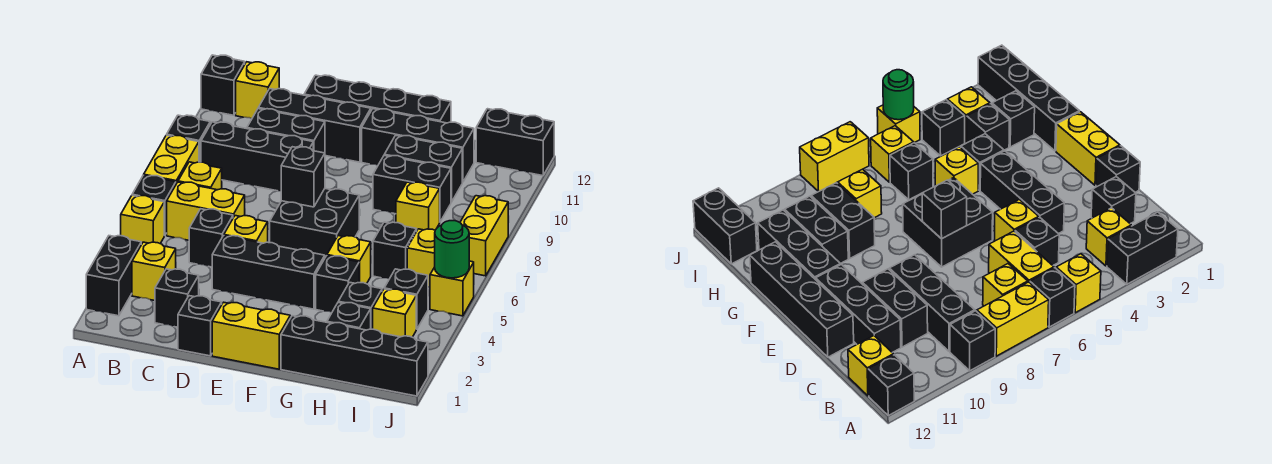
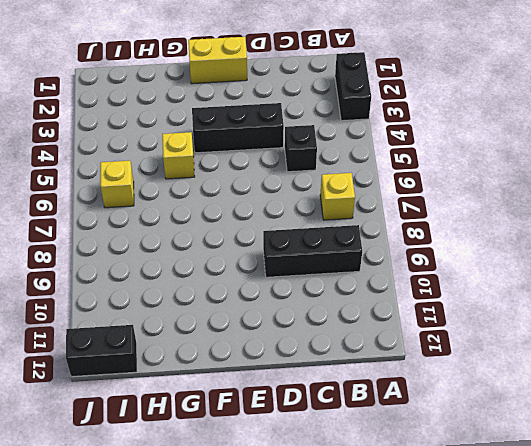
none -> yellow 1x1 brick [121,195,164,245]
none -> black 1x1 brick [132,175,176,236]
none -> yellow 1x2 brick [144,135,199,184]
none -> black 1x1 brick [167,115,210,162]

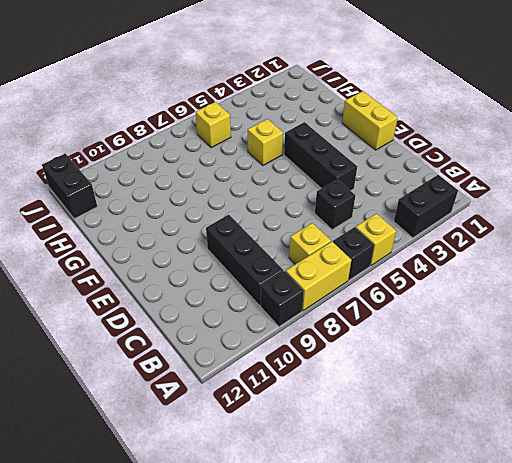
none -> black 1x1 brick [201,55,245,115]
none -> yellow 1x1 brick [132,242,176,301]
none -> yellow 1x2 brick [167,182,245,240]
none -> yellow 1x1 brick [236,62,279,118]

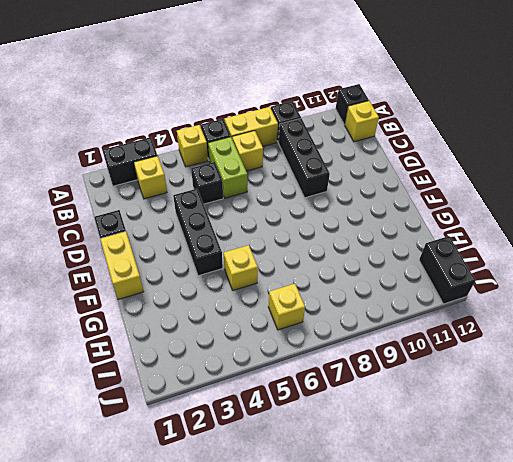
lime 1x2 brick [208,137,247,198] -> yellow 1x2 brick [167,182,245,240]
none -> black 1x1 brick [155,269,199,327]
none -> black 1x2 brick [247,109,325,153]
none -> black 1x3 brick [258,89,371,162]
none -> yellow 1x1 brick [224,216,268,243]

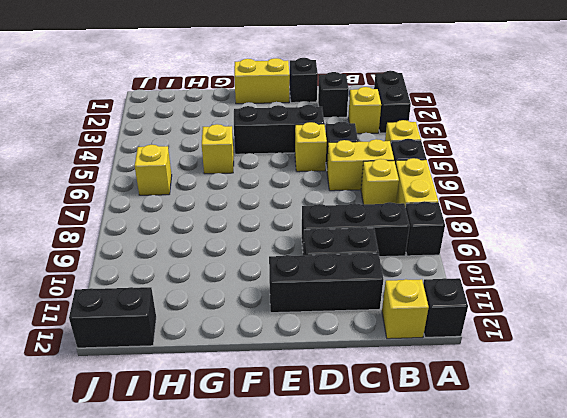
none -> black 1x4 brick [304,75,451,123]
none -> black 2x2 brick [270,189,359,257]
none -> black 1x3 brick [362,109,474,182]
none -> black 1x4 brick [281,316,428,396]

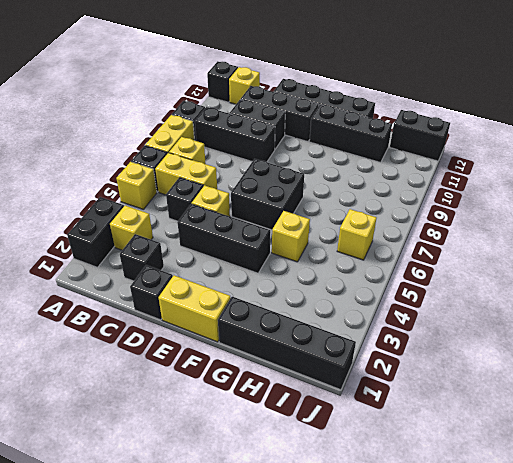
none -> black 1x1 brick [316,256,359,312]
none -> black 1x2 brick [373,155,451,222]
none -> black 1x2 brick [384,135,462,202]
none -> black 1x1 brick [327,302,371,330]

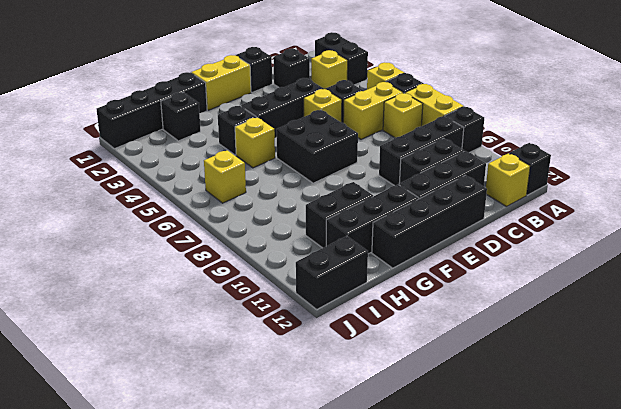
none -> black 1x2 brick [373,155,451,222]
none -> black 1x1 brick [338,282,382,329]
none -> black 1x1 brick [373,222,417,279]
none -> yellow 1x1 brick [396,182,440,230]

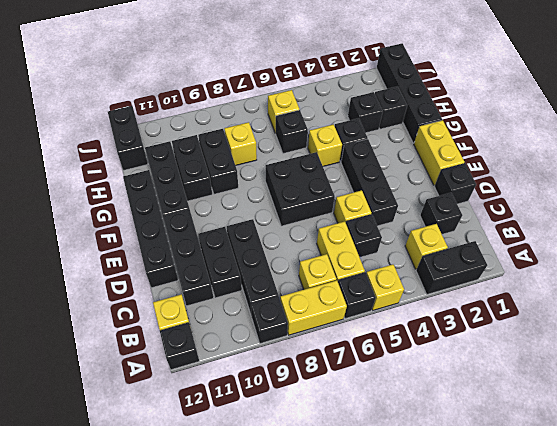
none -> yellow 1x1 brick [373,289,416,337]
none -> black 1x1 brick [384,269,428,329]
none -> yellow 1x1 brick [430,261,474,316]
none -> yellow 1x2 brick [460,196,508,276]

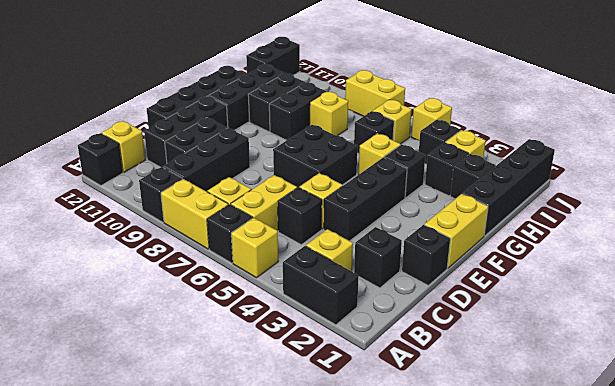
none -> black 1x1 brick [281,147,325,207]
none -> green 1x1 round brick [435,221,469,278]

